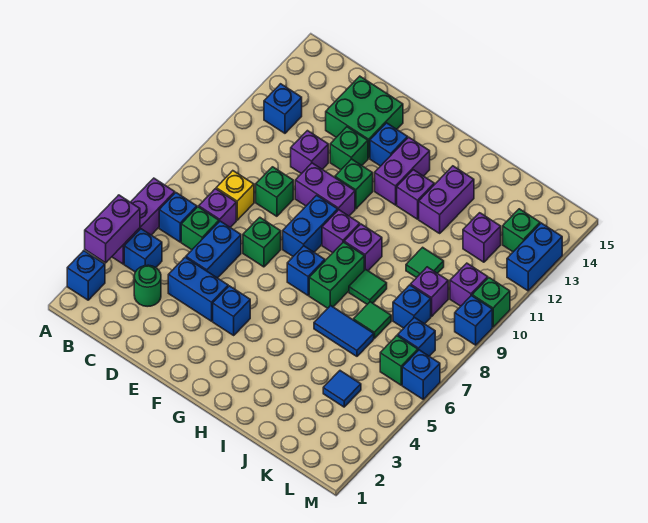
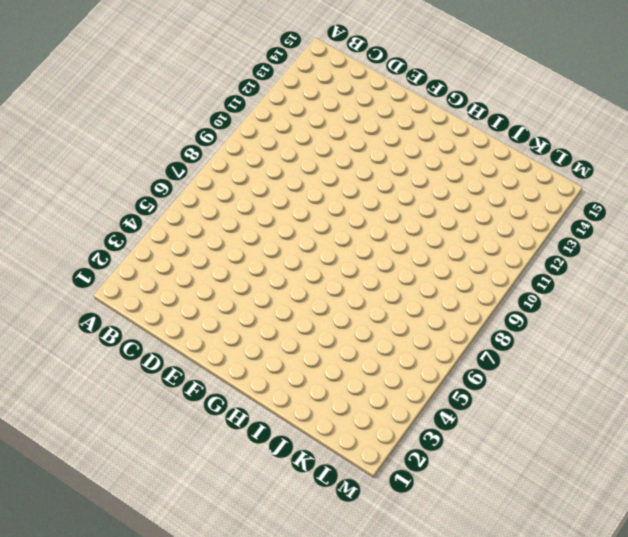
none -> blue 1x1 brick [67,251,105,300]
none -> purple 1x3 brick [112,178,175,264]
none -> blue 1x1 brick [124,229,162,272]
none -> blue 1x1 brick [159,193,197,242]

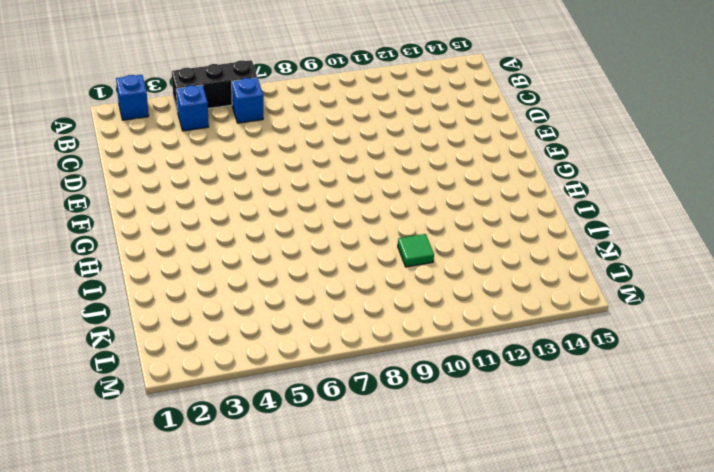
black 1x3 brick [172,60,257,112] -> purple 1x3 brick [112,178,175,264]
none -> blue 1x1 brick [264,84,302,133]
none -> green 1x1 round brick [134,265,161,307]
none -> green 1x1 brick [181,207,219,250]
none -> purple 1x1 brick [199,189,236,227]

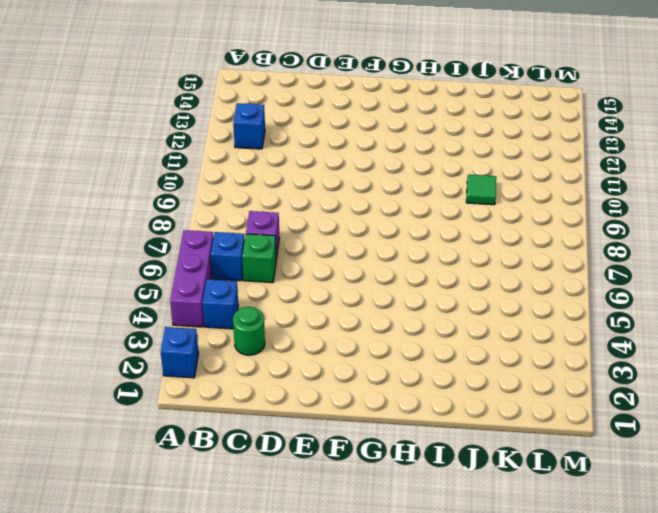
none -> yellow 1x1 brick [216,171,254,220]
none -> blue 1x2 brick [168,257,228,321]
none -> blue 1x2 brick [186,221,241,278]
none -> green 1x1 brick [256,167,293,216]

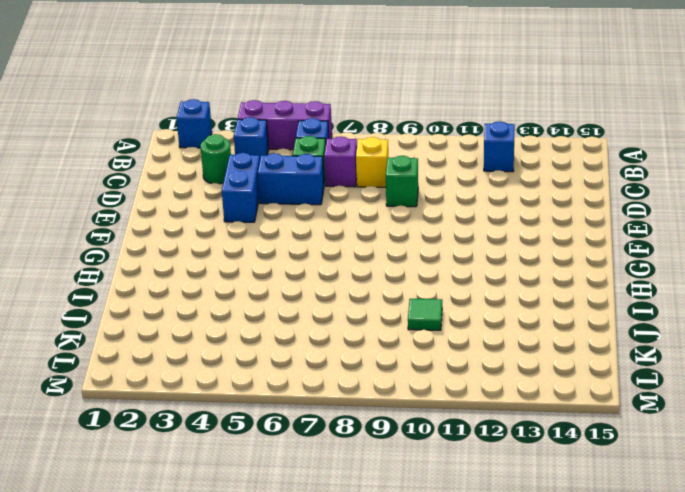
none -> purple 1x1 brick [291,131,328,174]
none -> green 2x2 brick [326,76,403,158]
none -> green 1x1 brick [243,217,281,267]
none -> purple 1x2 brick [295,163,355,216]

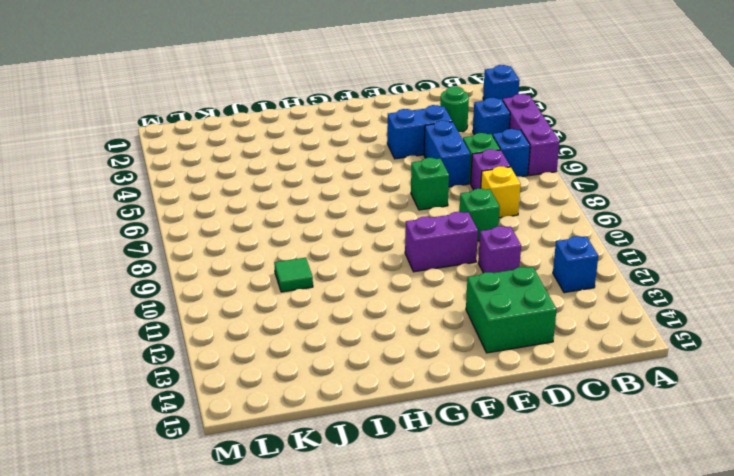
none -> green 1x1 brick [330,127,368,170]
none -> blue 1x1 brick [213,286,250,335]
none -> blue 1x2 brick [283,195,338,256]
none -> green 1x1 brick [335,159,373,209]

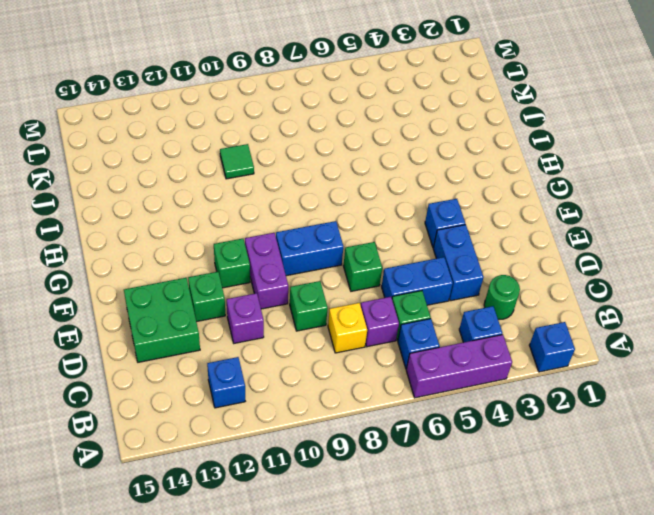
none -> blue 1x1 brick [370,123,408,166]
none -> blue 1x1 brick [287,246,325,295]
none -> purple 1x1 brick [322,210,360,253]
none -> purple 1x2 brick [375,137,430,205]

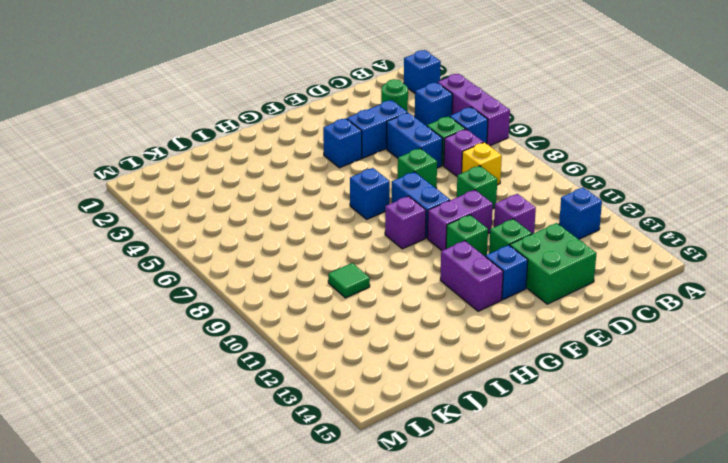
none -> green 1x2 brick [309,242,364,308]
none -> purple 1x1 brick [344,224,382,271]
none -> purple 1x1 brick [397,170,434,219]
none -> blue 1x2 tile [314,305,374,356]

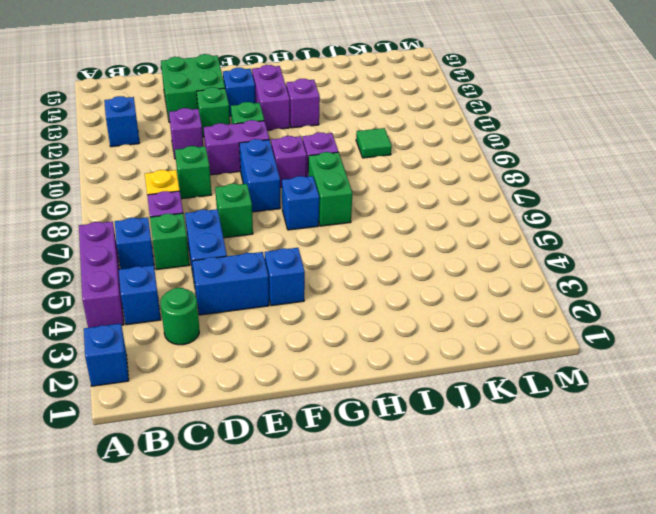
none -> blue 1x2 tile [314,305,374,356]
none -> green 1x1 tile [349,269,387,304]
none -> purple 1x2 brick [419,166,474,233]
none -> green 1x1 tile [353,302,391,338]

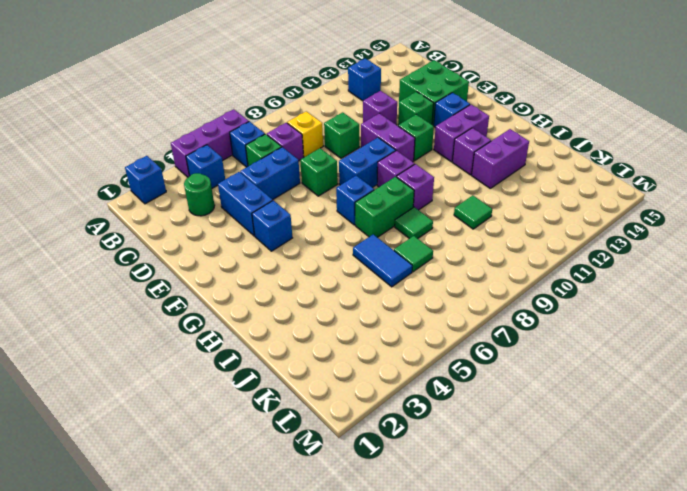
none -> blue 1x1 tile [323,371,361,407]
none -> blue 1x1 brick [393,285,431,328]
none -> purple 1x1 brick [411,267,448,317]
none -> purple 1x1 brick [463,213,501,262]

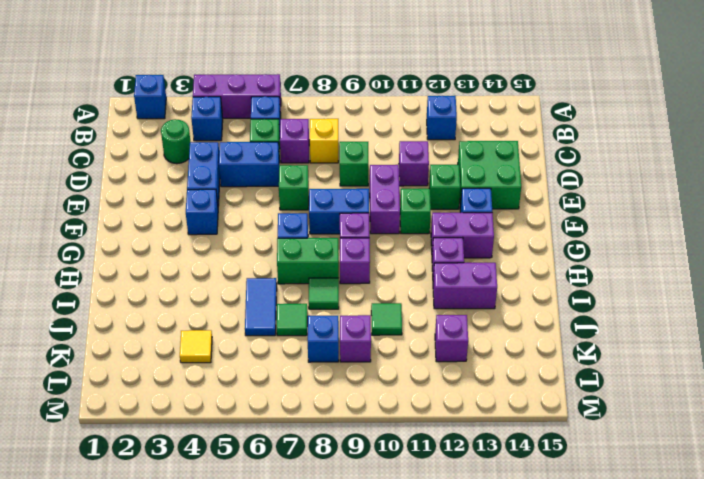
yellow 1x1 tile [180,330,212,363] -> blue 1x1 tile [323,371,361,407]
none -> green 1x1 brick [380,336,418,385]
none -> blue 1x1 brick [398,317,435,356]
none -> purple 1x1 brick [450,263,488,306]
none -> green 1x1 brick [503,209,540,252]

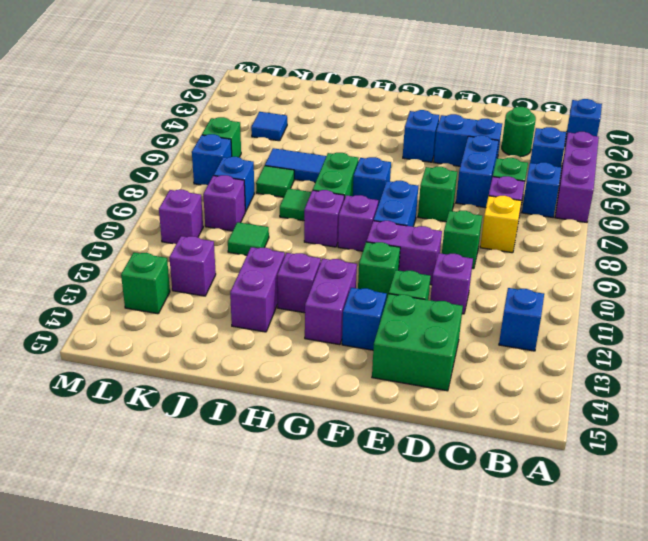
none -> blue 1x1 brick [402,350,440,399]
none -> blue 1x1 brick [455,296,492,345]
none -> green 1x1 brick [472,278,510,327]
none -> blue 1x2 brick [507,223,562,291]

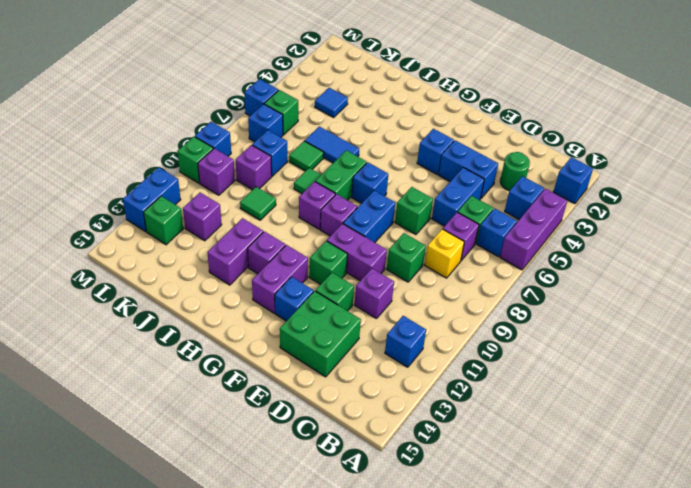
none -> purple 1x2 brick [85,195,140,263]

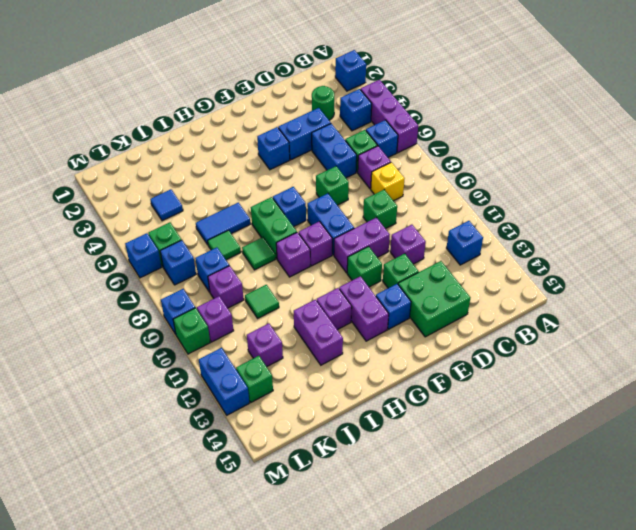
none -> purple 1x2 brick [85,195,140,263]

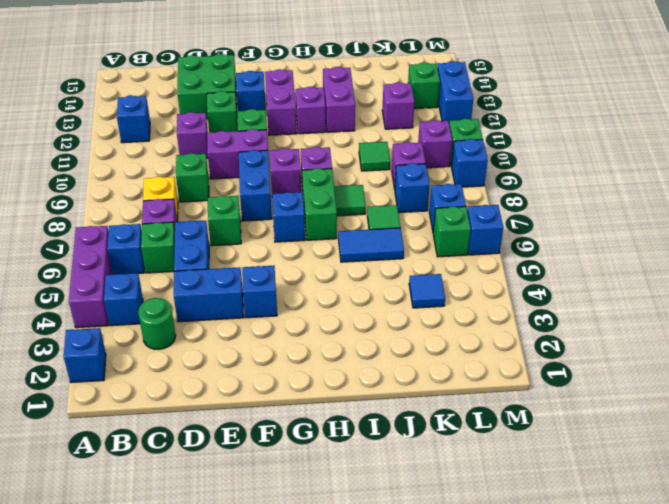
none -> purple 1x2 brick [85,195,140,263]

